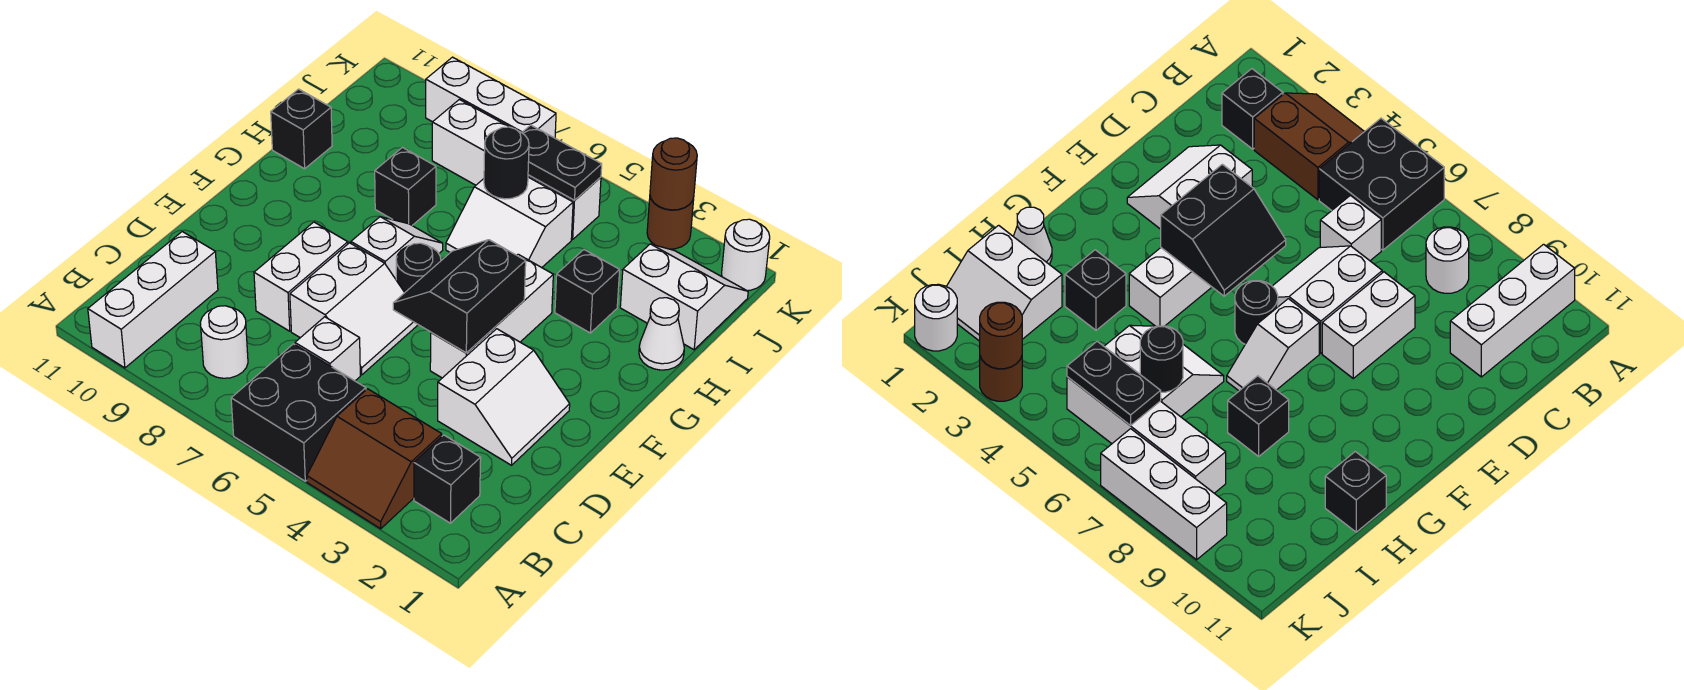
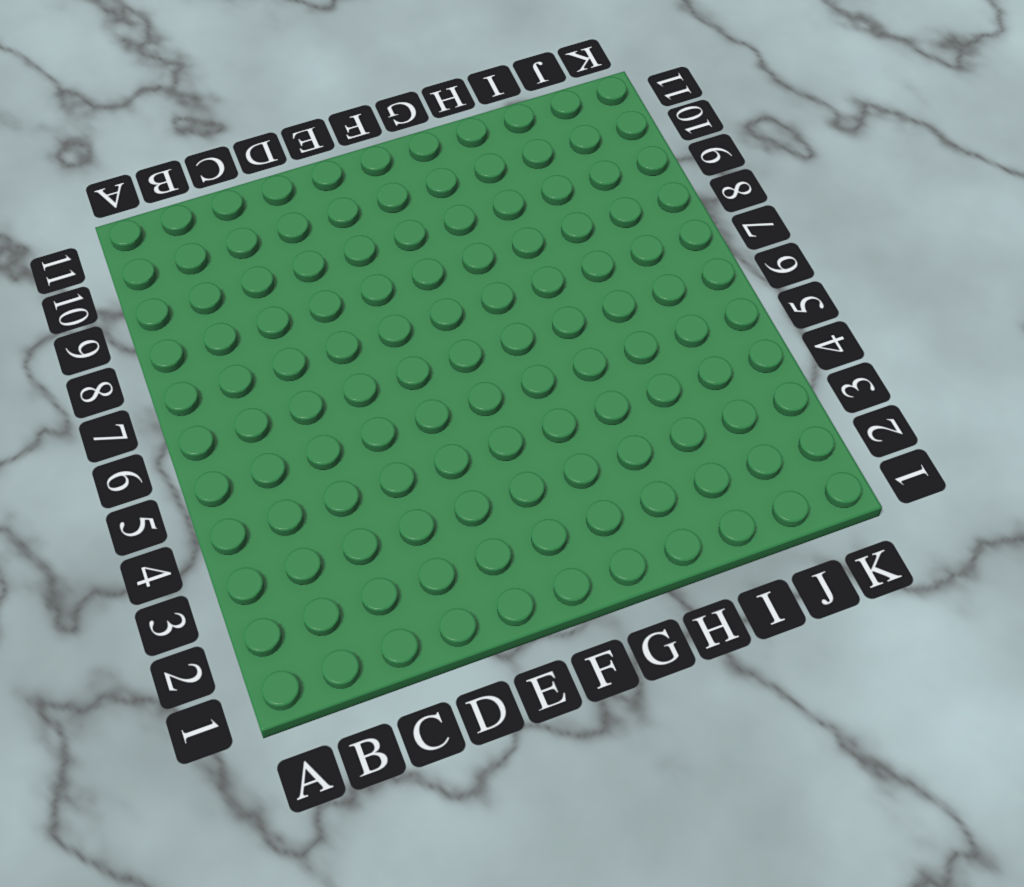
none -> brown 2x2 slope [307,389,442,529]
none -> black 2x2 brick [231,344,366,481]
none -> white 1x3 brick [88,232,218,368]

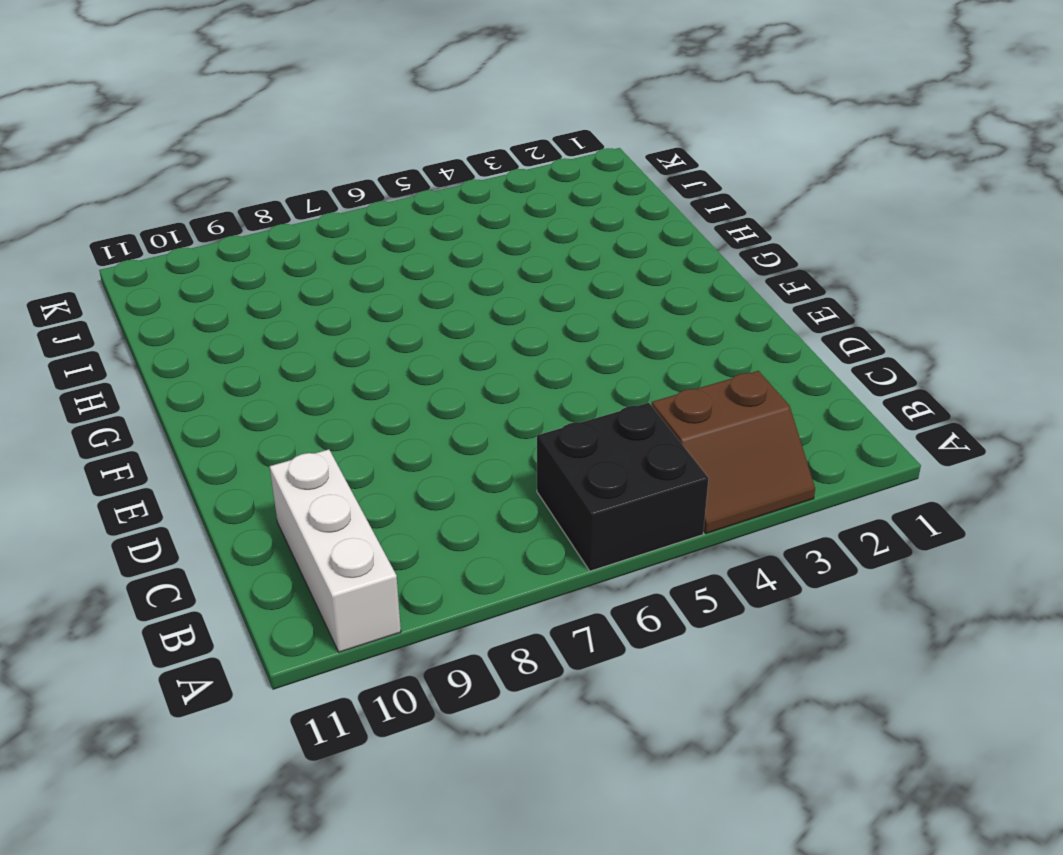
none -> black 1x1 brick [414,435,481,523]
none -> white 1x1 round brick [200,306,248,378]
none -> white 1x1 brick [295,317,360,381]

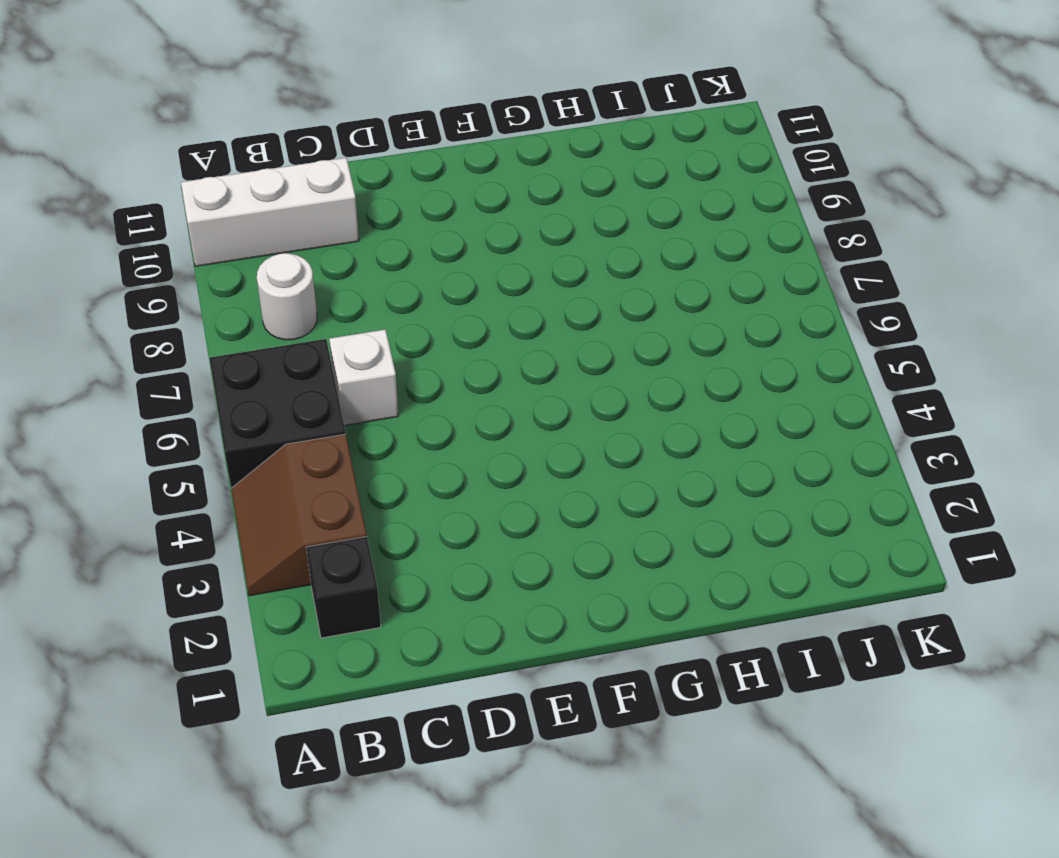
none -> white 2x2 slope [438,329,570,465]
none -> white 2x2 slope [290,243,418,375]
none -> white 1x2 brick [254,222,348,331]

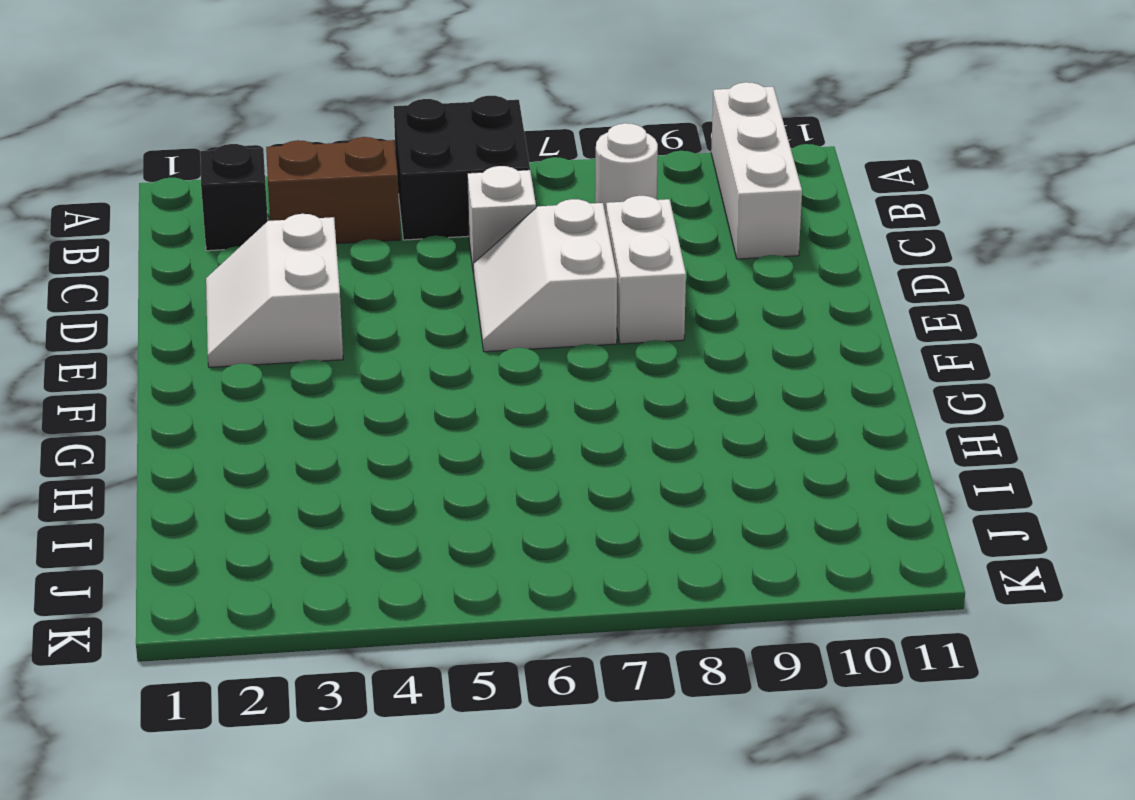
none -> white 1x3 brick [430,254,553,378]
none -> black 1x1 round brick [396,243,441,292]
none -> white 1x2 slope [351,217,443,279]

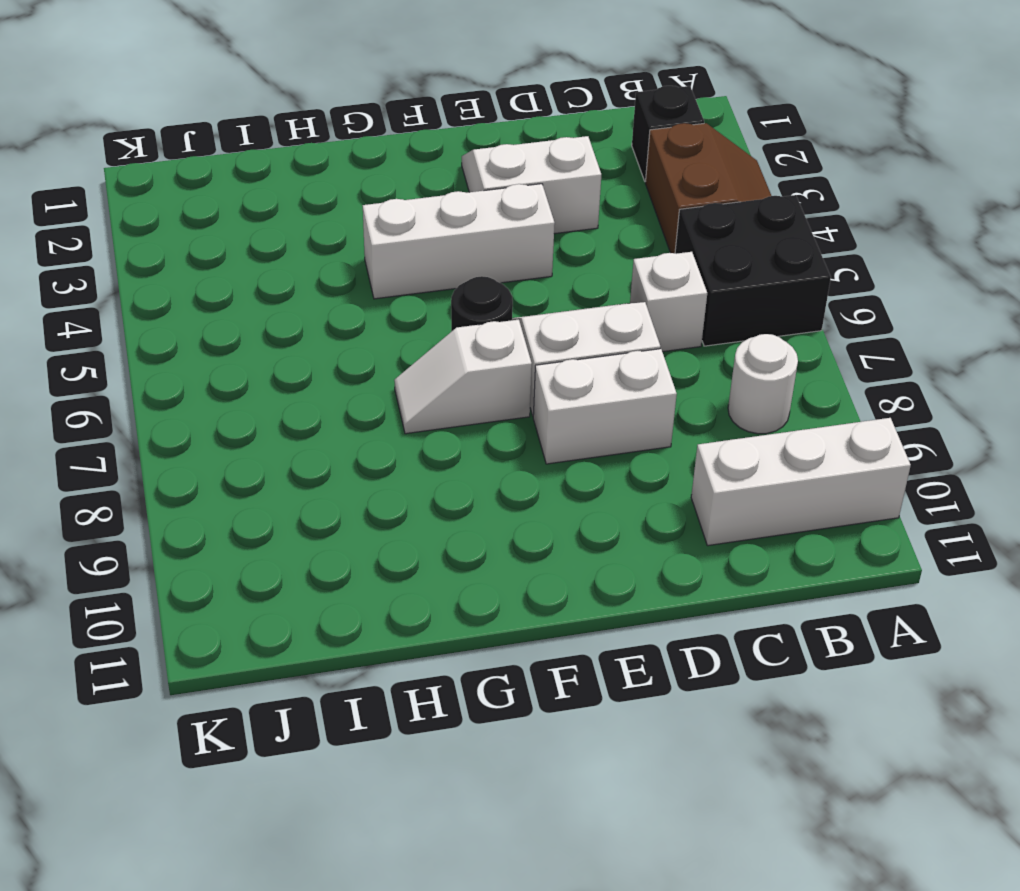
none -> white 1x1 cone [639,298,684,370]
none -> black 1x1 brick [555,250,620,333]
none -> white 2x2 slope [446,177,573,268]

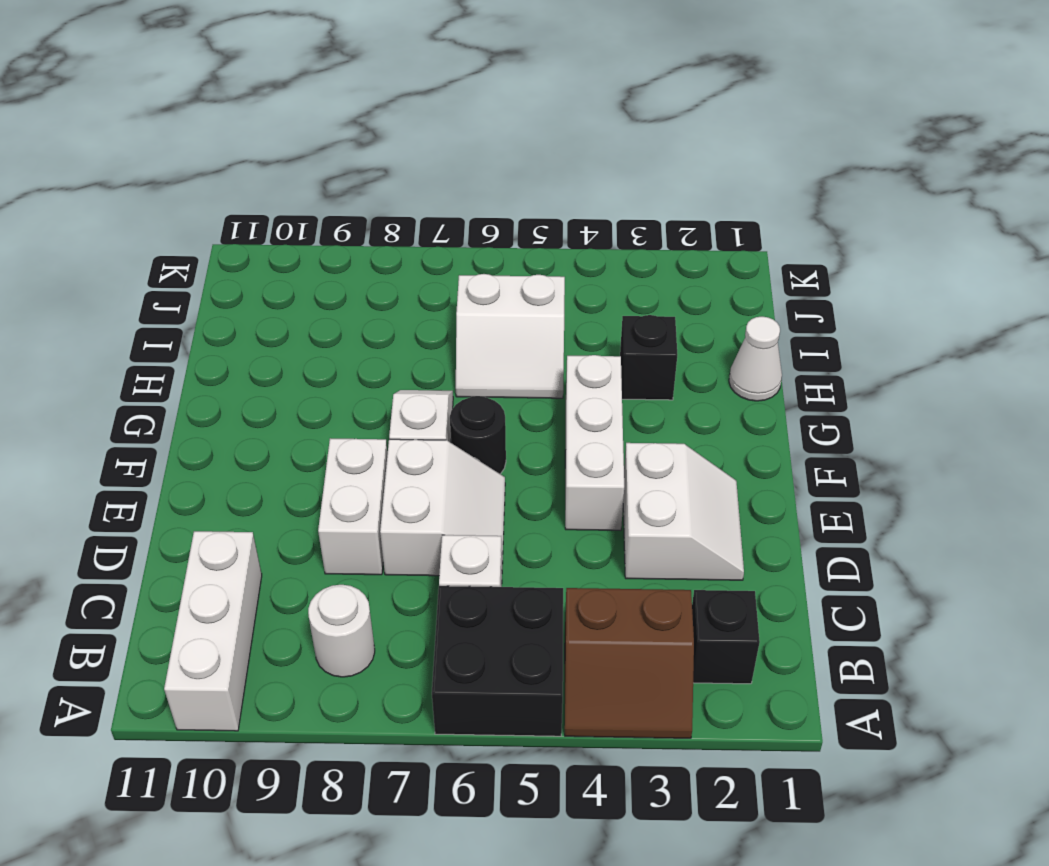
none -> black 1x1 brick [375,148,436,225]
none -> black 1x1 brick [271,89,332,169]
none -> white 2x2 slope [620,244,748,350]

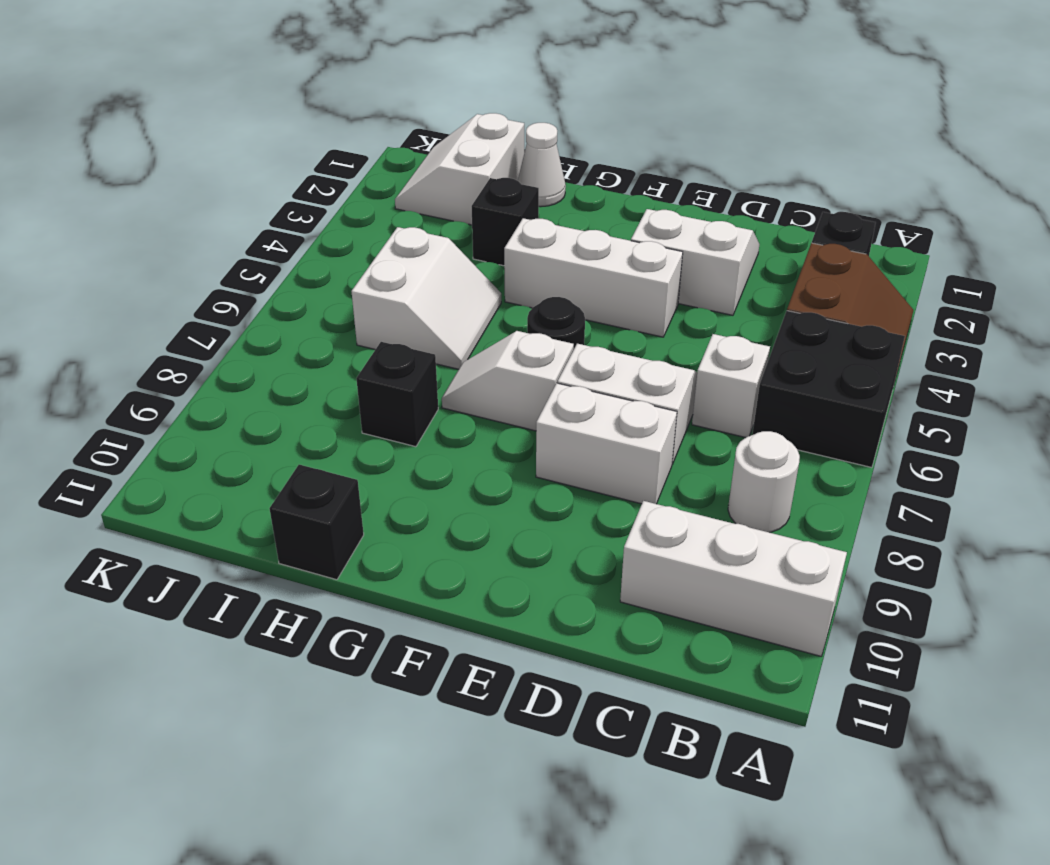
none -> white 1x4 brick [432,99,601,239]
none -> white 1x1 round brick [722,219,770,291]
none -> brown 1x1 round brick [647,197,694,249]

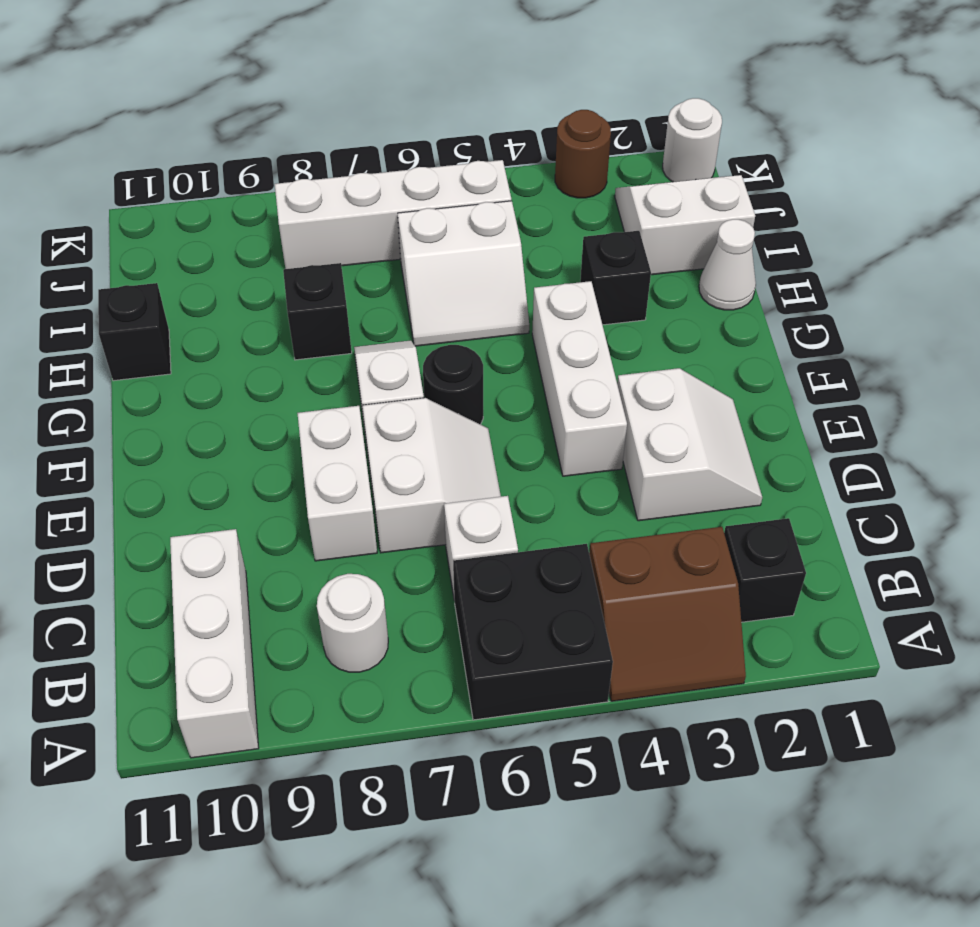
none -> white 1x3 brick [426,57,556,138]
none -> black 2x2 slope [393,240,526,353]
none -> black 1x1 round brick [484,127,529,199]

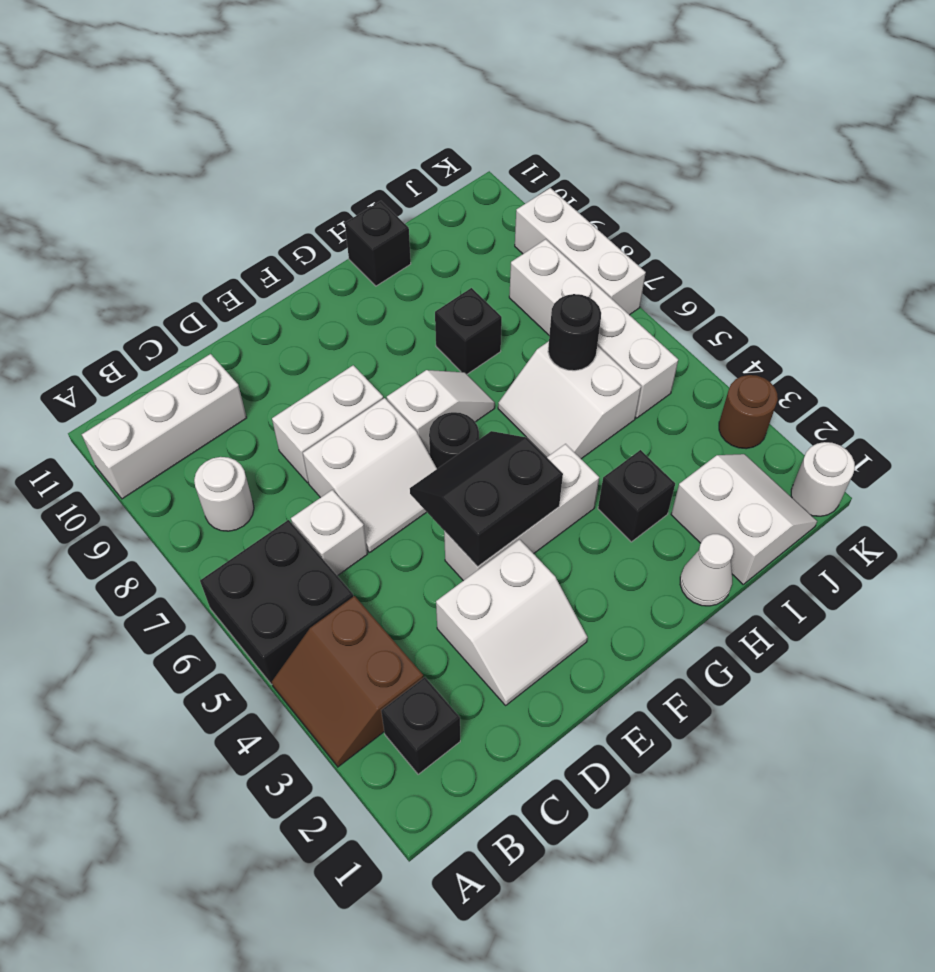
none -> black 1x2 plate [522,125,602,200]
none -> brown 1x1 round brick [650,138,697,210]

